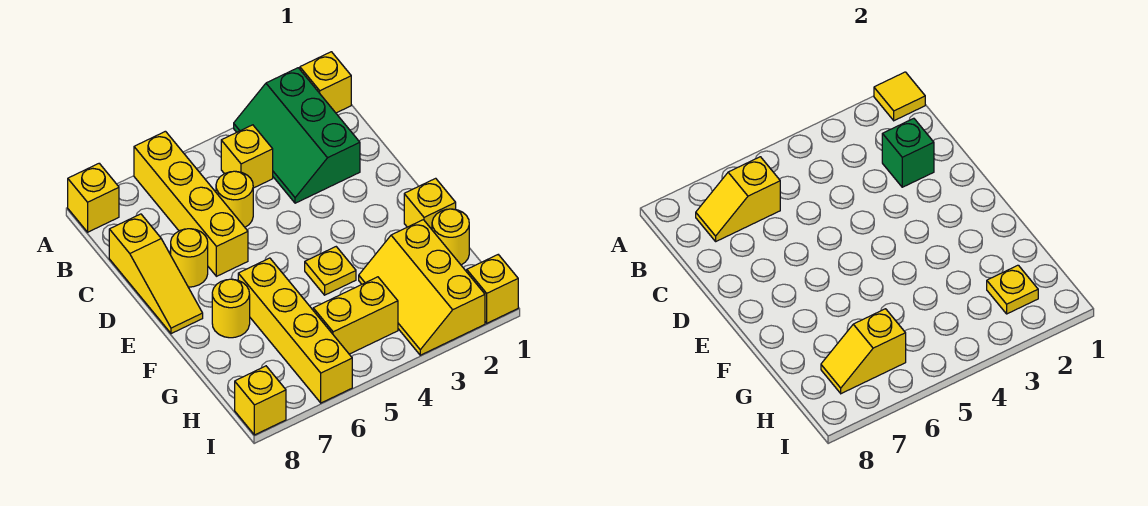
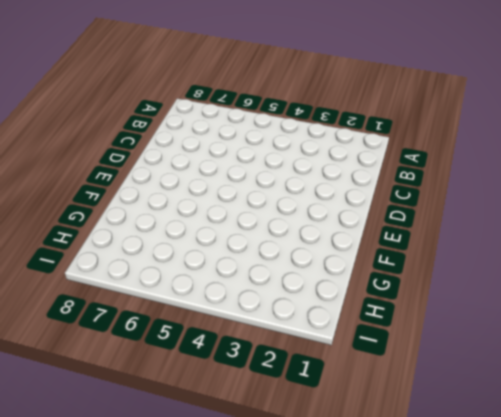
none -> yellow 1x1 brick [300,52,351,113]
none -> green 2x3 slope [234,68,360,203]
none -> yellow 1x4 brick [134,131,248,276]

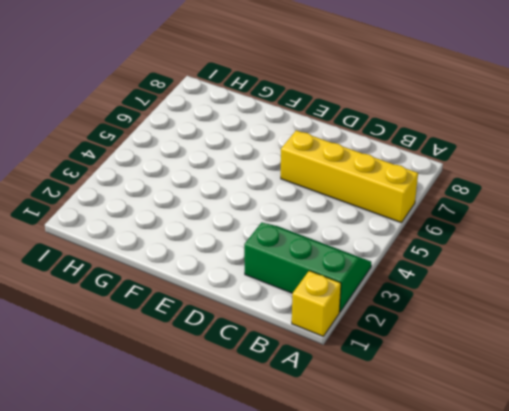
none -> yellow 1x1 brick [68,163,119,232]
none -> yellow 1x1 brick [221,125,273,188]
none -> yellow 1x1 round brick [216,171,253,227]

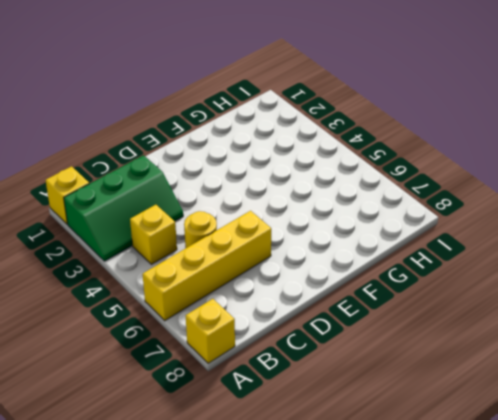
none -> yellow 1x3 slope [109,214,203,334]
none -> yellow 1x1 round brick [171,229,208,287]
none -> yellow 1x1 brick [404,178,456,229]

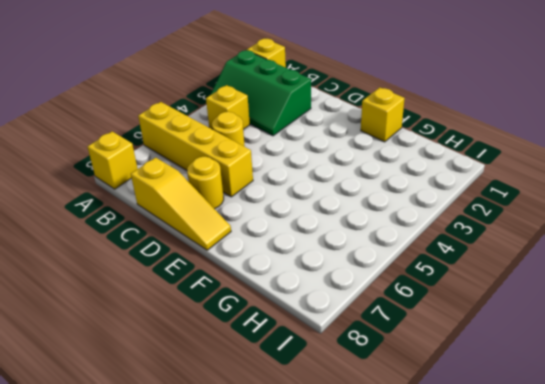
none -> yellow 1x1 plate [305,247,356,295]
none -> yellow 1x4 brick [238,258,352,403]
none -> yellow 1x1 round brick [212,279,250,338]

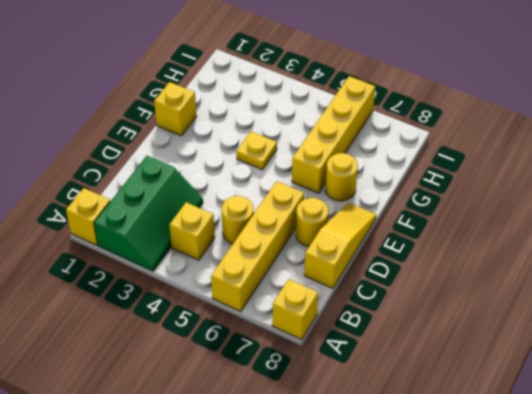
none -> yellow 1x1 round brick [432,209,469,265]
none -> yellow 2x3 slope [359,220,485,355]
none -> yellow 1x2 brick [313,277,398,354]

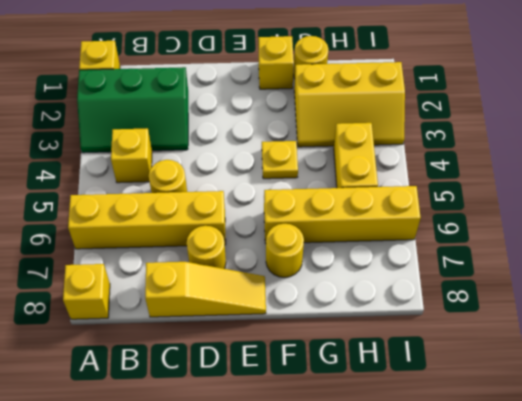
none -> yellow 1x1 brick [467,255,518,323]
none -> yellow 1x1 brick [235,366,286,435]
none -> yellow 1x1 tile [874,72,925,121]

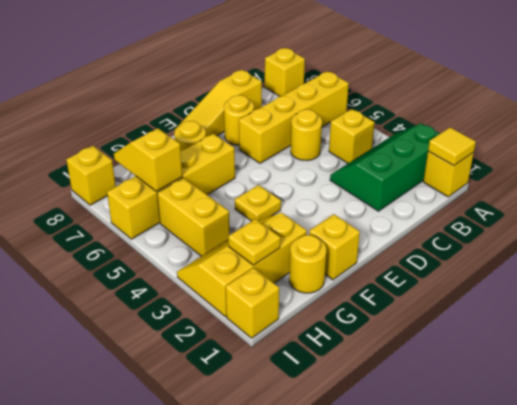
none -> yellow 1x2 slope [696,157,780,241]
none -> green 1x1 brick [882,118,934,187]

